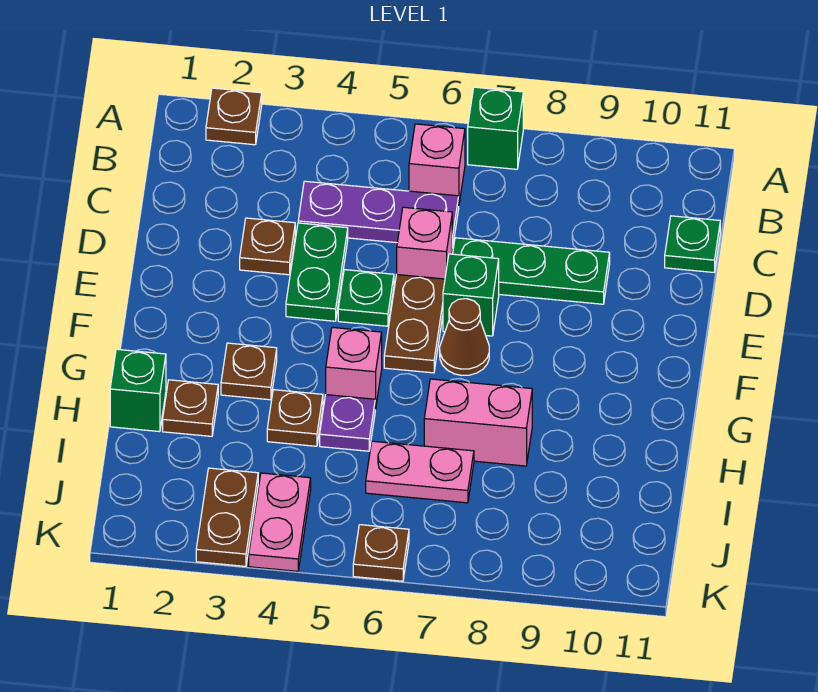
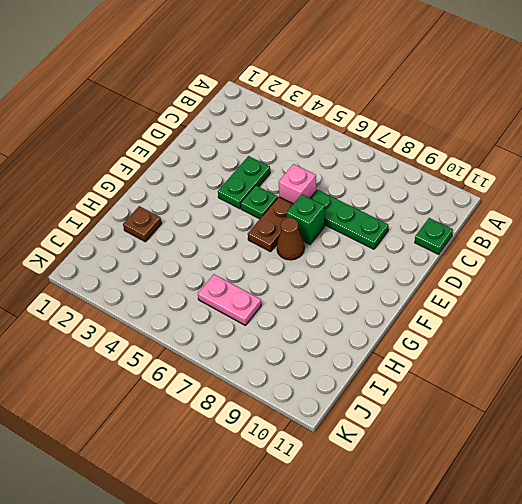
none -> brown 1x1 plate [206,88,262,145]
none -> green 1x1 brick [468,87,523,169]
none -> pink 1x1 brick [409,124,465,203]

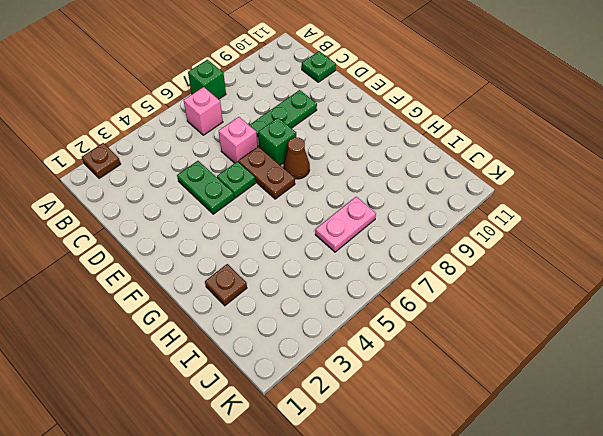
none -> purple 1x3 plate [298,181,459,248]
none -> brown 1x1 plate [240,218,295,275]
none -> brown 1x1 plate [221,343,277,400]

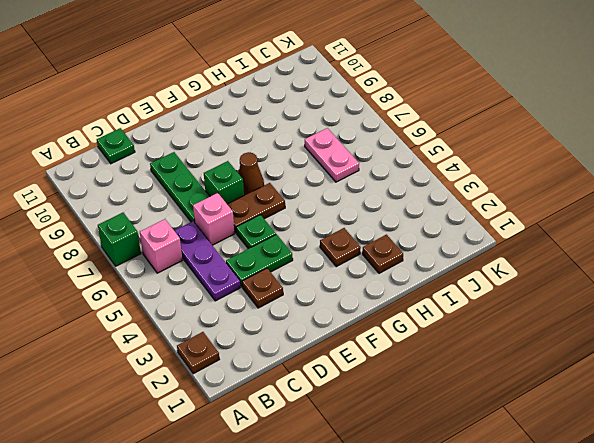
none -> pink 1x1 brick [326,327,382,409]
none -> green 1x1 brick [110,349,166,432]
none -> brown 1x1 plate [267,390,323,446]

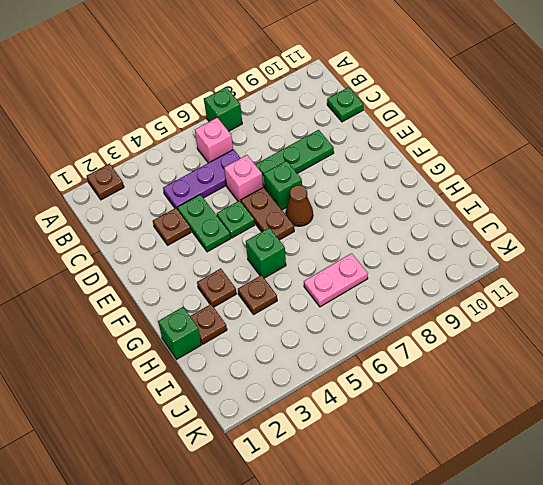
green 1x1 brick [246,228,286,278] -> pink 1x1 brick [326,327,382,409]
none -> purple 1x1 plate [320,395,375,451]
none -> pink 1x2 brick [424,379,532,466]
none -> brown 1x2 plate [196,468,258,566]

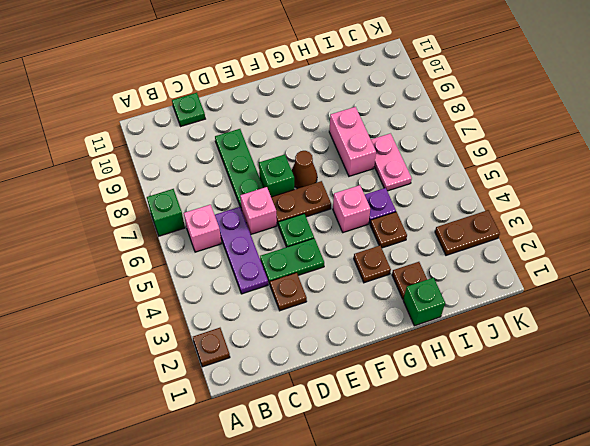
none -> pink 1x2 plate [249,473,311,571]
none -> brown 1x1 plate [353,525,409,581]

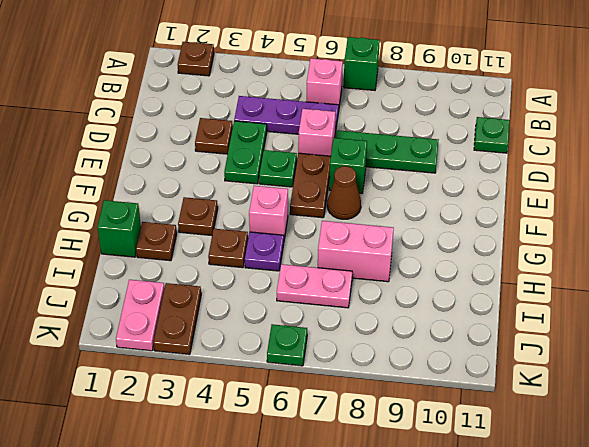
pink 1x2 plate [116,280,165,351] -> pink 1x2 plate moved to [249,473,311,571]
green 1x1 plate [267,324,307,366] -> brown 1x1 plate [353,525,409,581]

